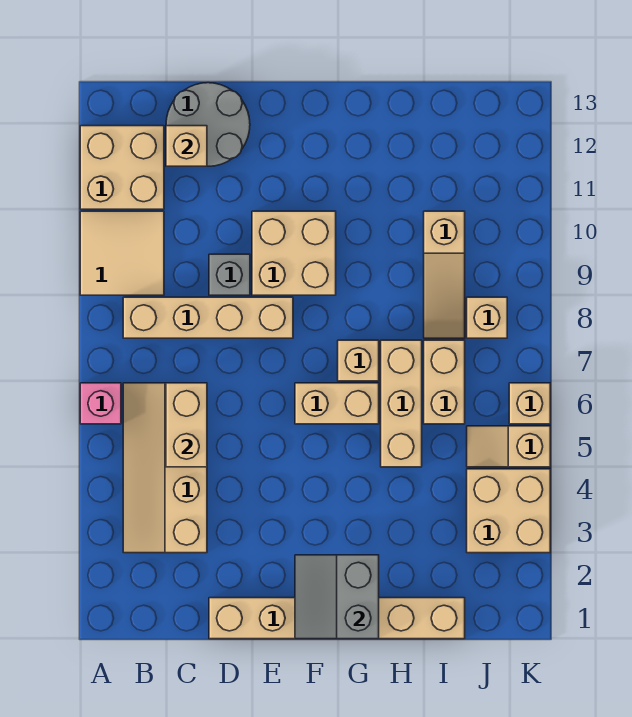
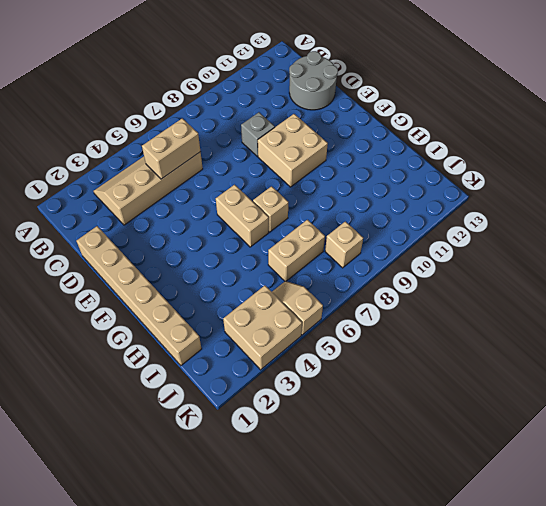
none -> pink 1x1 brick [80,383,121,424]
none -> tan 2x2 tile [80,211,164,295]
none -> tan 2x2 brick [80,126,164,209]

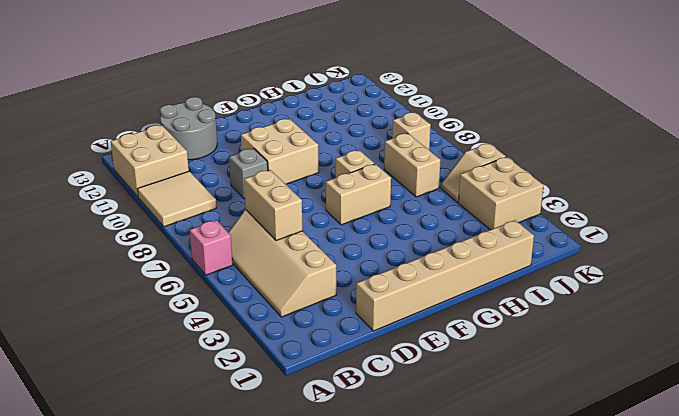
none -> tan 1x4 brick [123,297,293,338]
none -> tan 1x3 brick [381,340,422,467]
none -> tan 1x3 slope [424,211,465,338]

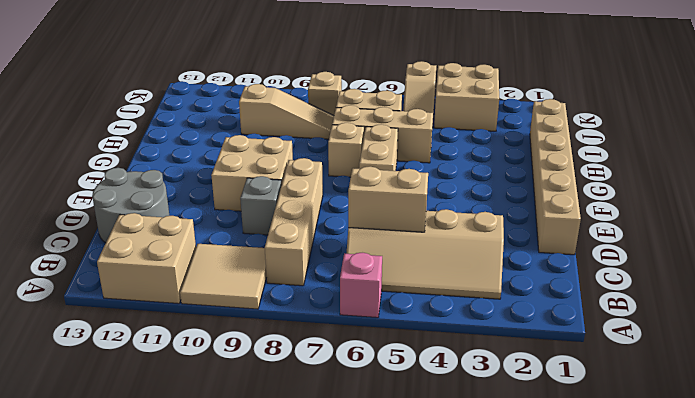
none -> tan 1x1 brick [509,383,550,424]
none -> tan 1x1 brick [166,126,207,166]
none -> grey 2x2 slope [295,555,379,639]

